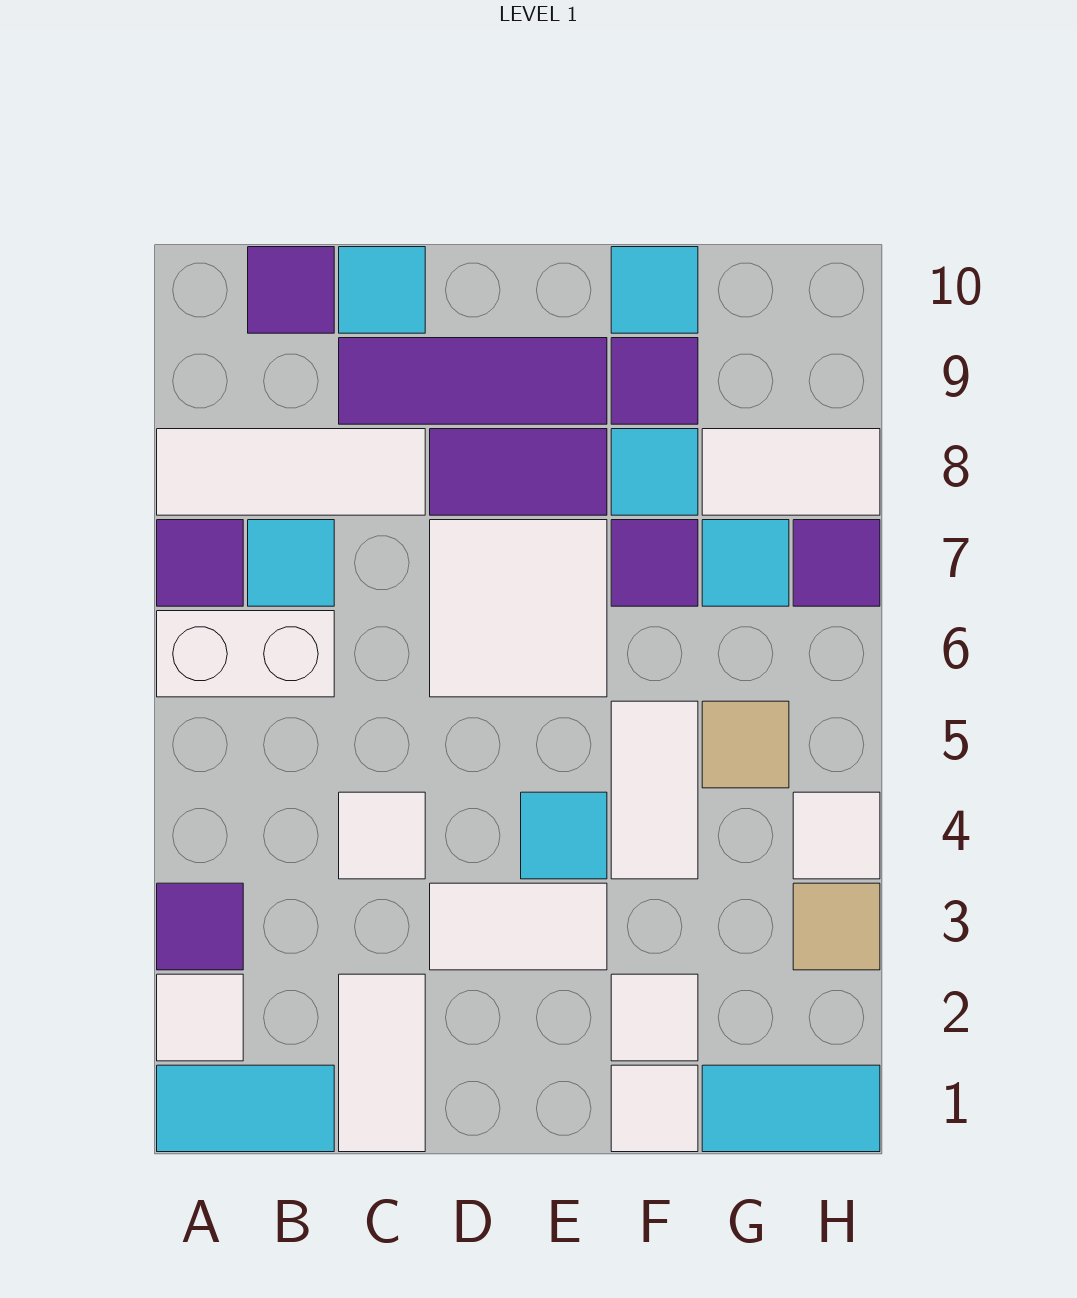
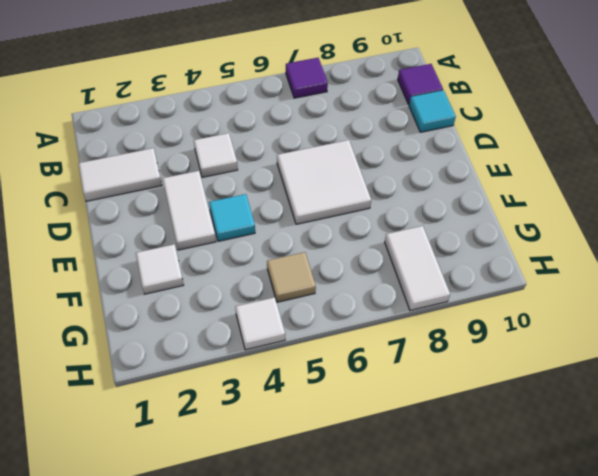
none -> cyan 1x2 tile [157,1065,334,1152]
none -> white 1x1 tile [157,974,243,1061]
none -> purple 1x1 tile [157,883,243,970]
none -> white 1x2 brick [157,611,334,697]

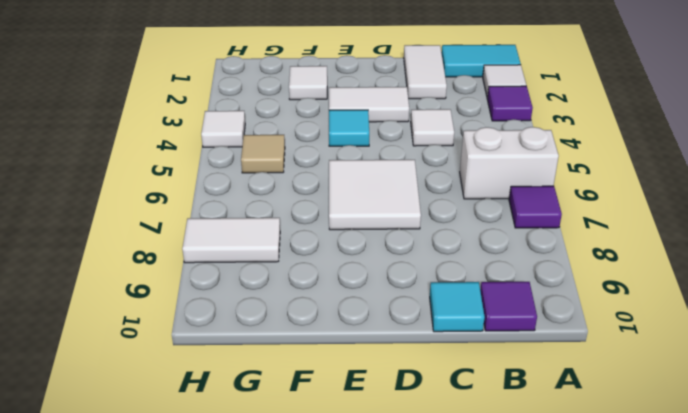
none -> white 1x3 tile [157,429,425,515]
none -> cyan 1x1 tile [248,520,334,606]
none -> purple 1x3 tile [339,338,607,424]
none -> purple 1x2 tile [430,429,607,515]

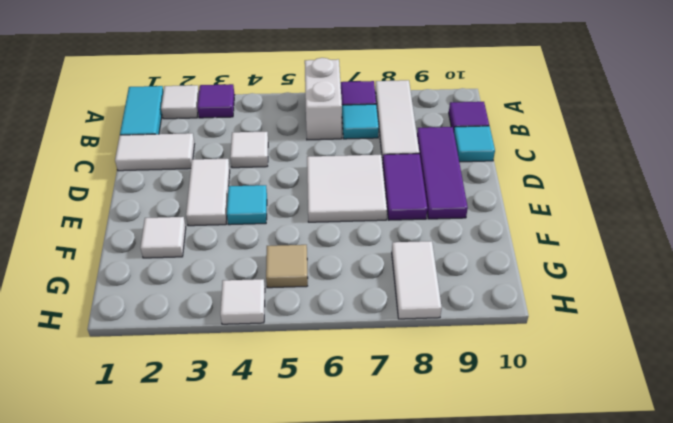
none -> white 1x1 tile [611,1065,698,1152]
none -> white 1x2 tile [611,701,698,879]
none -> purple 1x1 tile [611,520,698,606]
none -> cyan 1x1 tile [611,429,698,515]

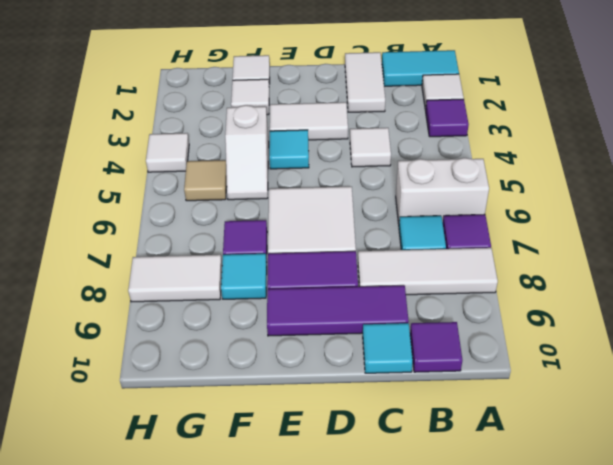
white 1x2 slope [225,105,269,200] -> white 1x2 tile [611,701,698,879]
none -> purple 1x1 tile [611,338,698,424]
none -> cyan 1x1 tile [611,247,698,333]
none -> cyan 1x2 tile [702,1065,880,1152]
none -> cyan 1x1 tile [702,520,789,606]

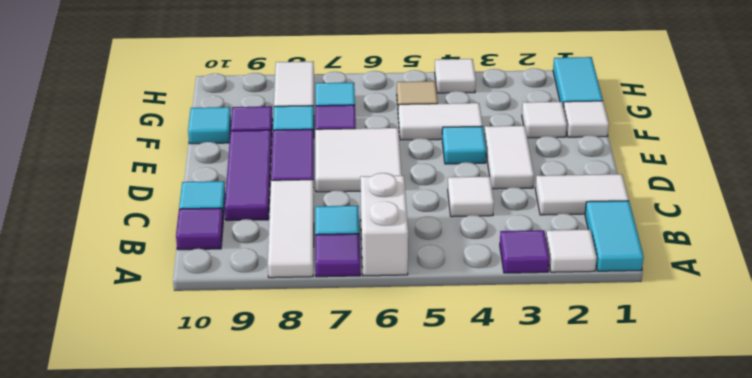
none -> tan 1x1 tile [793,883,880,970]
none -> purple 1x1 tile [793,520,880,606]

